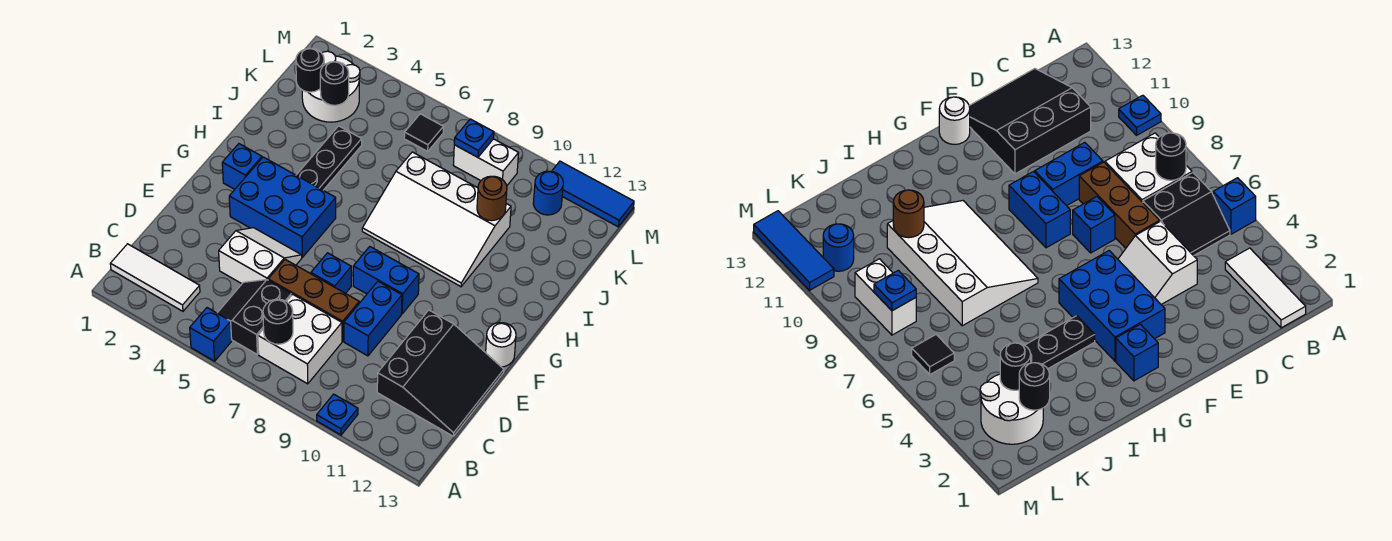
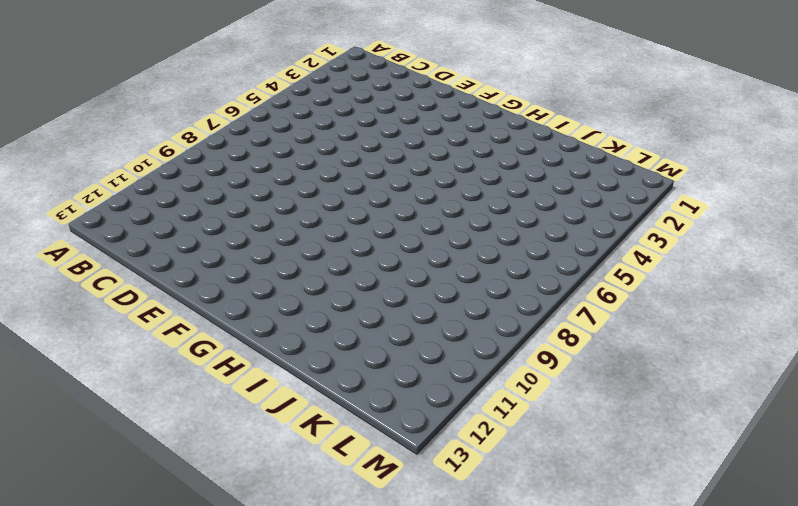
none -> blue 1x1 brick [190,308,232,361]
none -> blue 1x1 plate [317,394,358,435]
none -> white 1x3 tile [110,244,200,311]

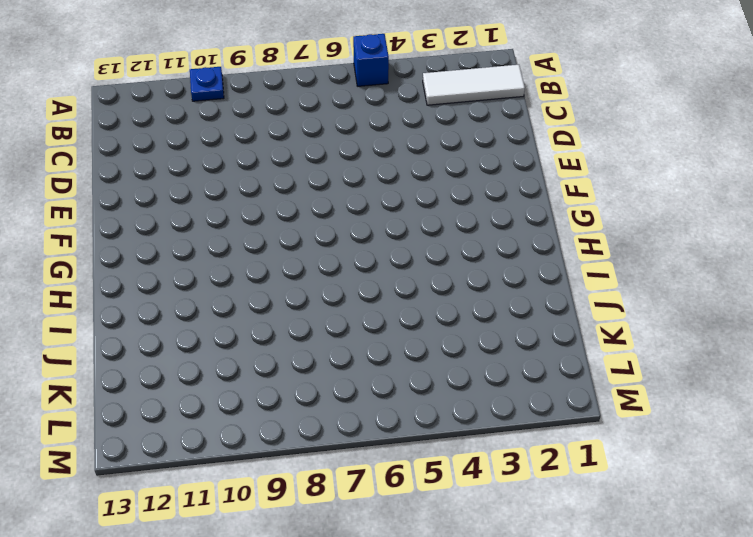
none -> black 2x2 slope [217,280,291,354]
none -> white 2x2 brick [258,294,342,384]
none -> black 3x3 slope [377,310,504,436]

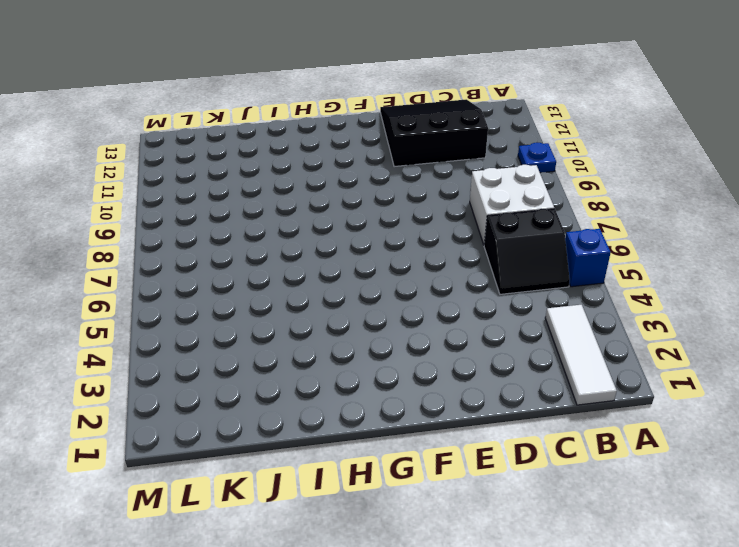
none -> white 2x2 slope [219,228,302,284]
none -> brown 1x3 brick [268,259,359,341]
none -> blue 1x2 brick [344,282,402,356]

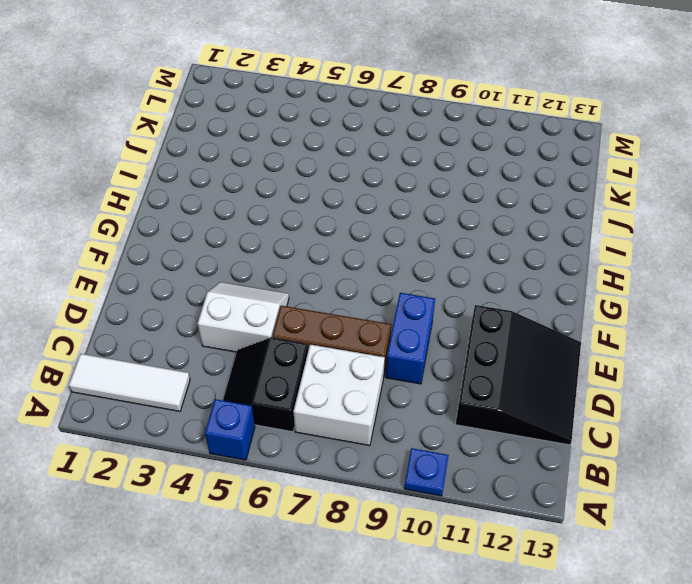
none -> blue 1x1 brick [311,253,351,294]
none -> blue 2x3 brick [229,157,336,257]
none -> blue 1x2 brick [353,247,419,314]

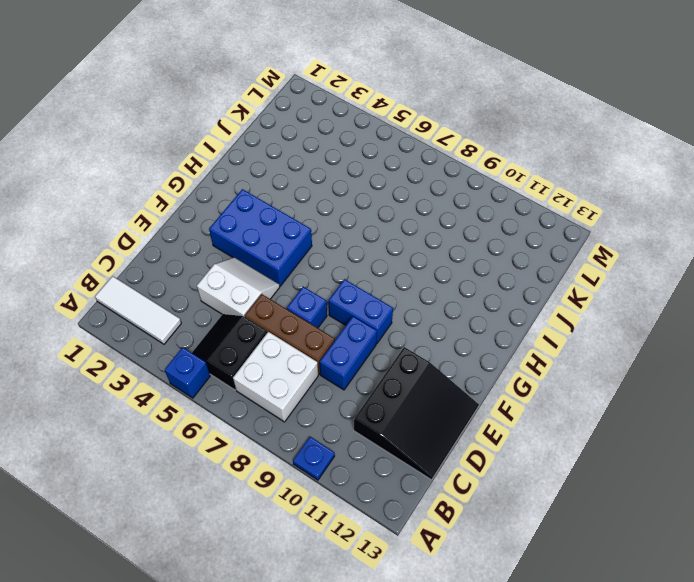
none -> white 1x1 round brick [486,323,516,367]
none -> blue 1x1 brick [222,144,262,189]
none -> black 1x3 plate [296,126,362,190]

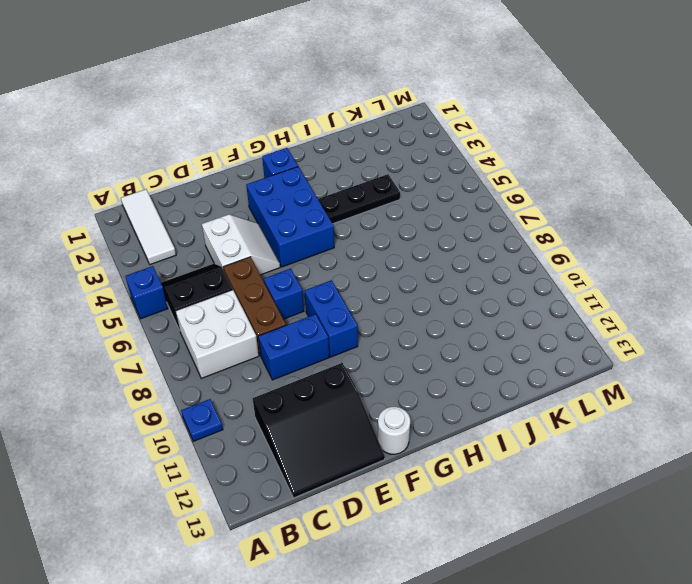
none -> white 3x4 slope [362,152,511,287]
none -> white 2x2 round brick [302,51,360,122]
none -> black 1x1 tile [404,114,443,151]

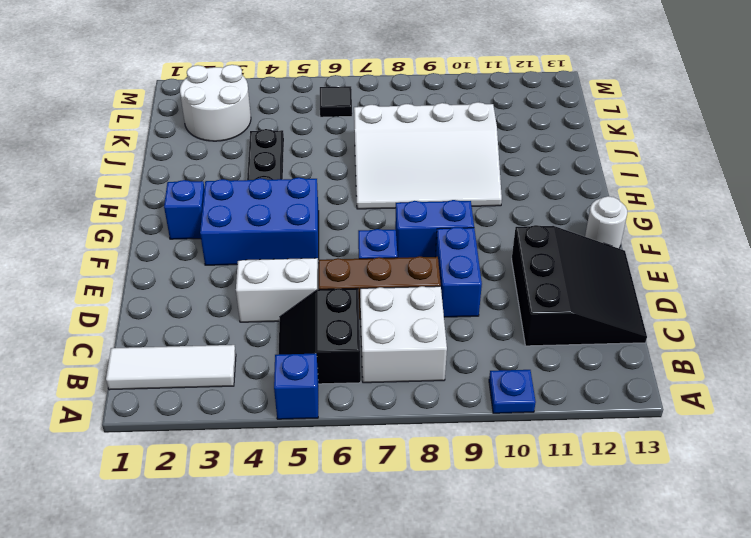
none -> white 1x2 brick [453,139,518,186]
none -> blue 1x1 round brick [533,171,563,215]
none -> blue 1x3 tile [552,161,634,227]

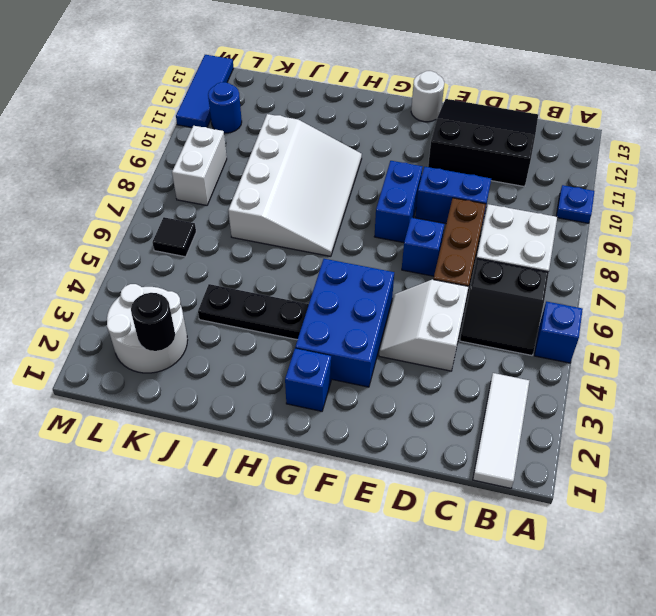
none -> black 1x1 round brick [263,299,293,344]
none -> brown 1x1 round brick [477,176,507,221]
none -> black 1x1 round brick [320,62,349,105]

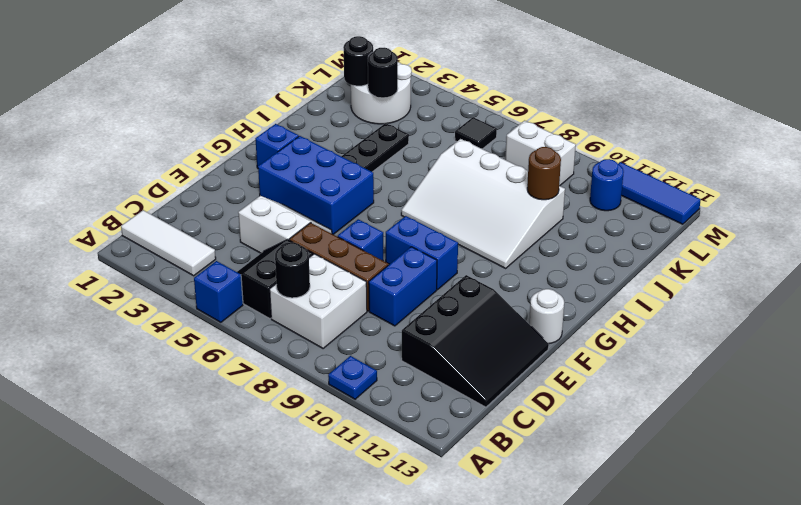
none -> blue 1x1 plate [454,119,494,157]

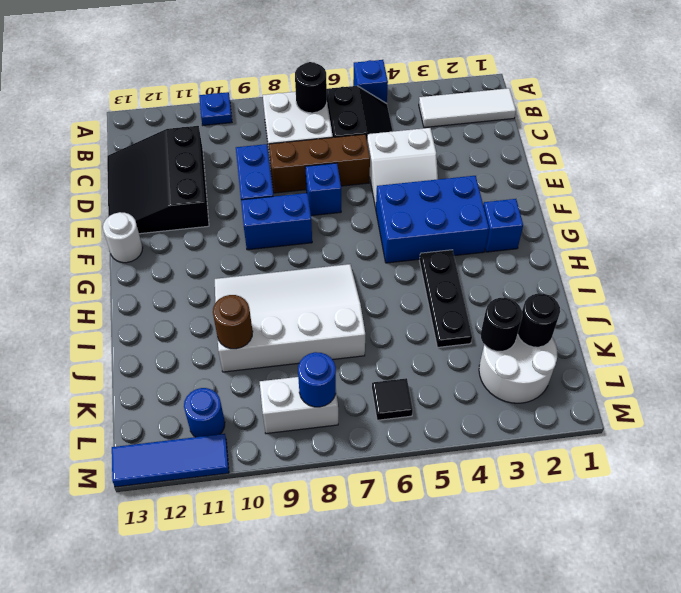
blue 1x1 round brick [298,352,336,407] -> blue 1x1 plate [454,119,494,157]

